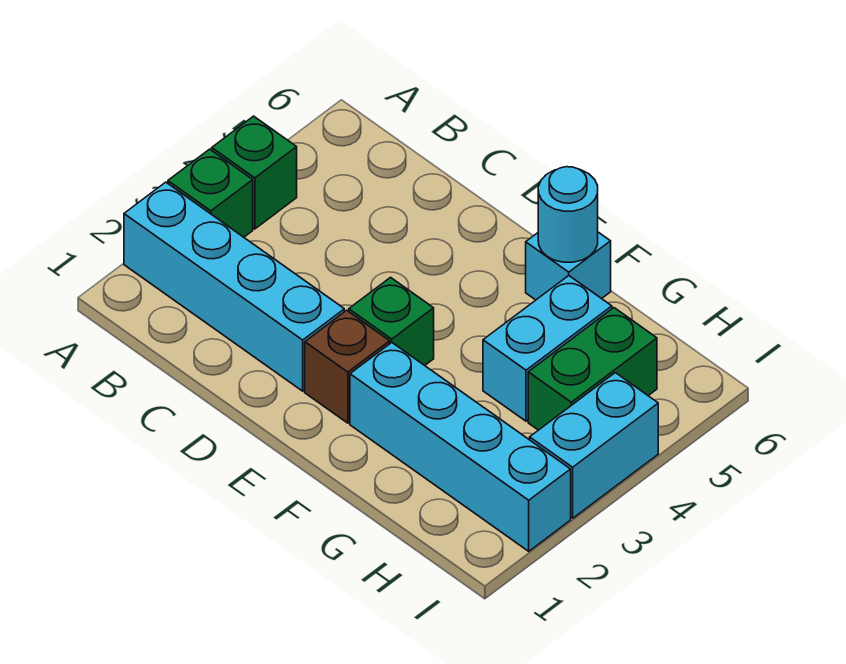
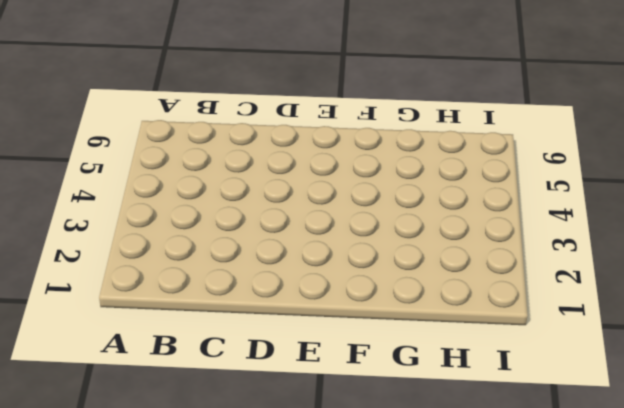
none -> cyan 1x4 brick [124,182,344,391]
none -> green 1x1 brick [168,149,253,237]

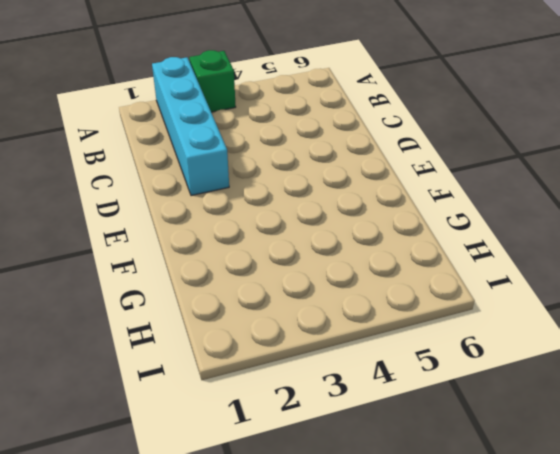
none -> green 1x1 brick [212,116,297,229]
none -> brown 1x1 brick [305,310,390,423]

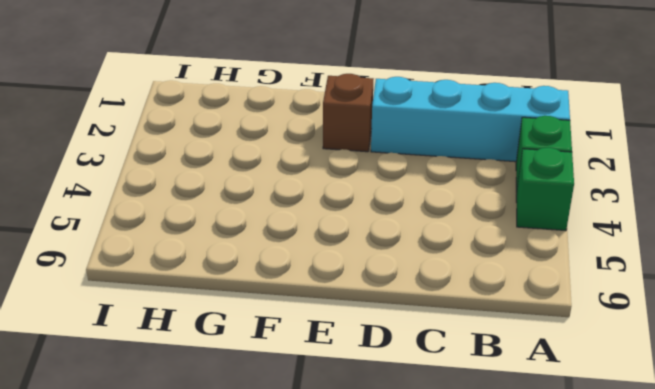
none -> green 1x1 brick [349,277,434,365]
none -> cyan 1x4 brick [350,343,571,551]

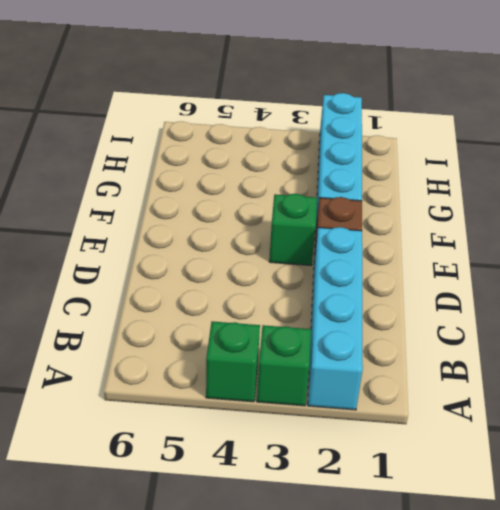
none -> cyan 1x1 brick [526,232,611,300]
none -> cyan 1x2 brick [483,276,612,421]

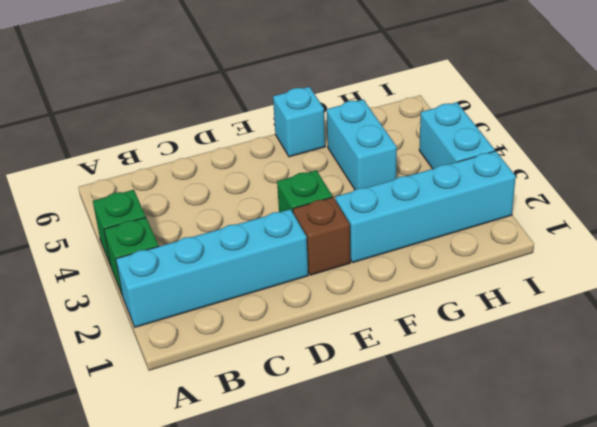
none -> green 1x2 brick [528,308,657,430]
none -> cyan 1x1 round brick [538,167,598,262]

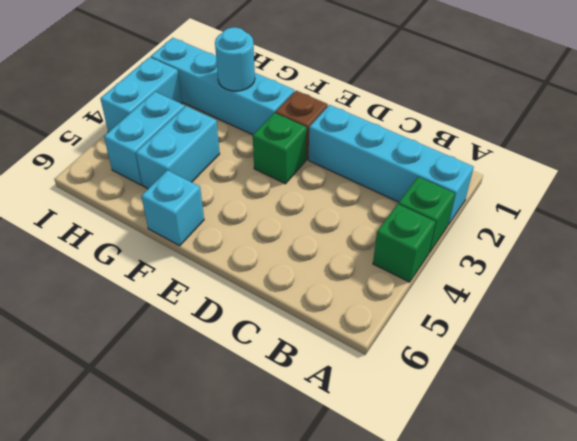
cyan 1x1 round brick [215,27,255,91] -> cyan 1x1 round brick moved to [538,167,598,262]
cyan 1x2 brick [104,92,185,185] -> green 1x2 brick [528,308,657,430]

